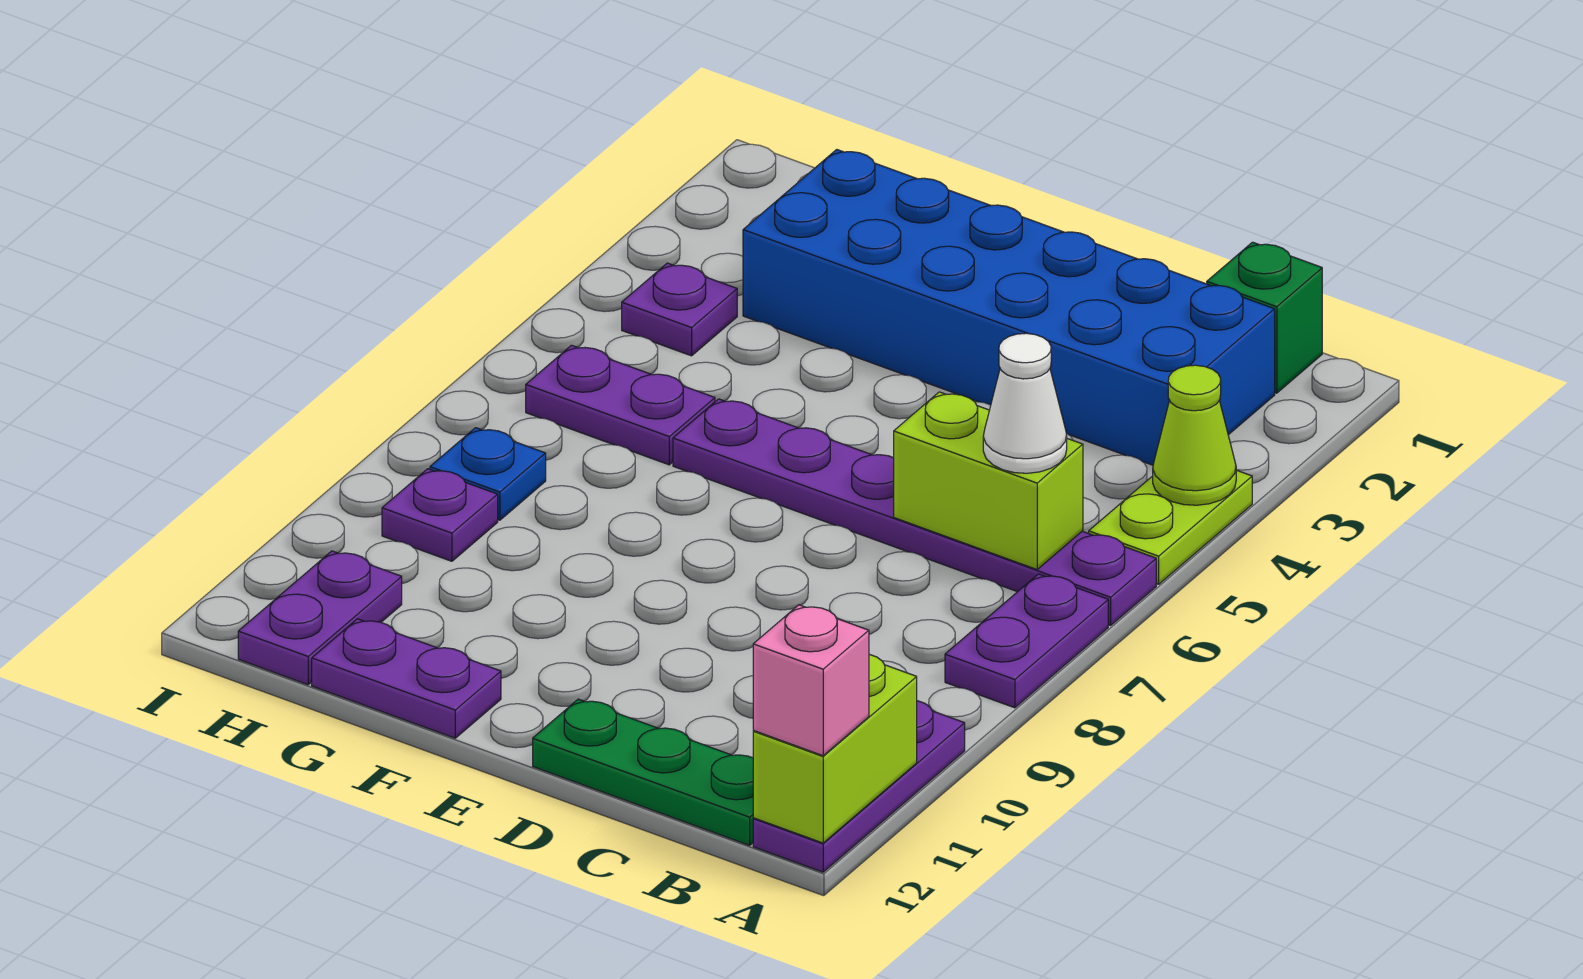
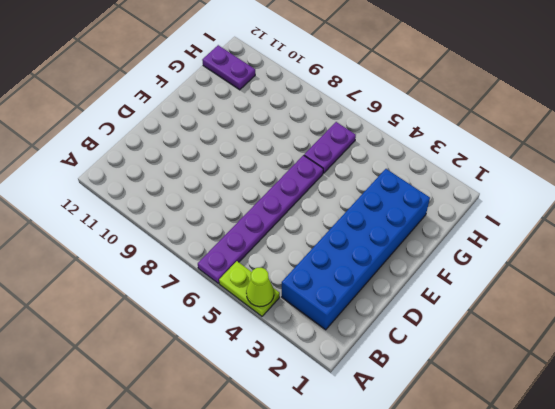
none -> purple 1x2 plate [945,574,1108,708]
none -> purple 1x3 plate [753,701,965,872]
none -> green 1x1 brick [1207,242,1322,393]

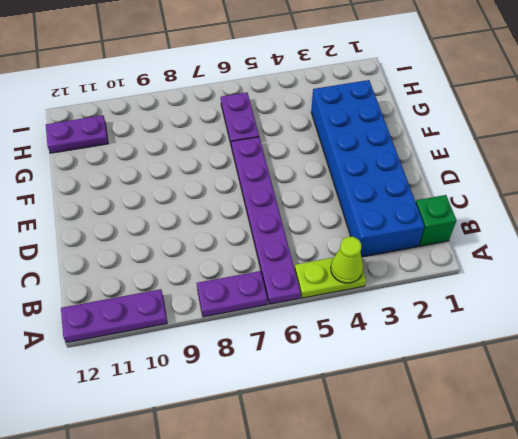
none -> green 1x3 plate [533,699,753,845]
none -> purple 1x2 plate [312,619,501,738]
none -> purple 1x1 plate [622,263,737,356]

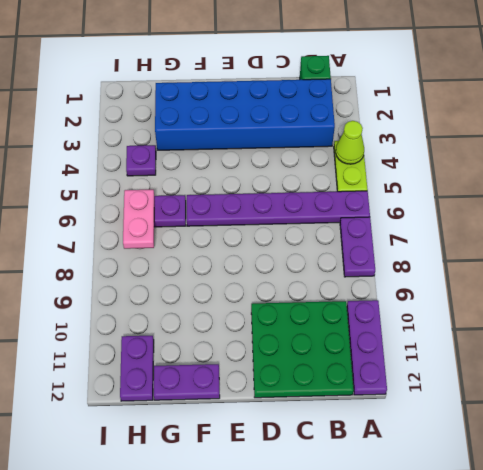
green 3x3 plate [251,301,354,398] -> green 1x3 plate [533,699,753,845]
pink 1x2 plate [123,190,154,249] -> none
none -> blue 1x1 plate [430,428,546,520]
none -> purple 1x1 plate [382,469,498,561]
none -> lime 1x2 brick [753,654,917,843]

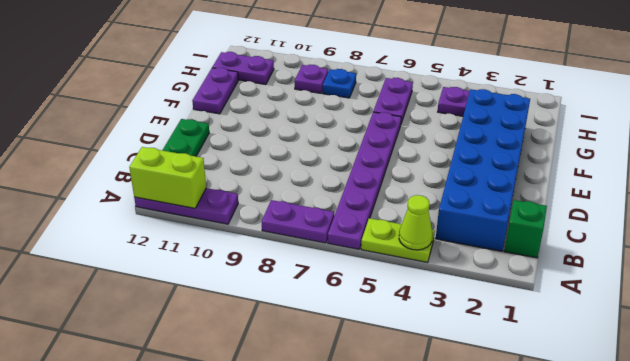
none -> lime 1x2 brick [894,392,1083,569]
none -> pink 1x1 brick [753,605,869,756]
none -> white 1x1 cone [983,333,1067,473]

